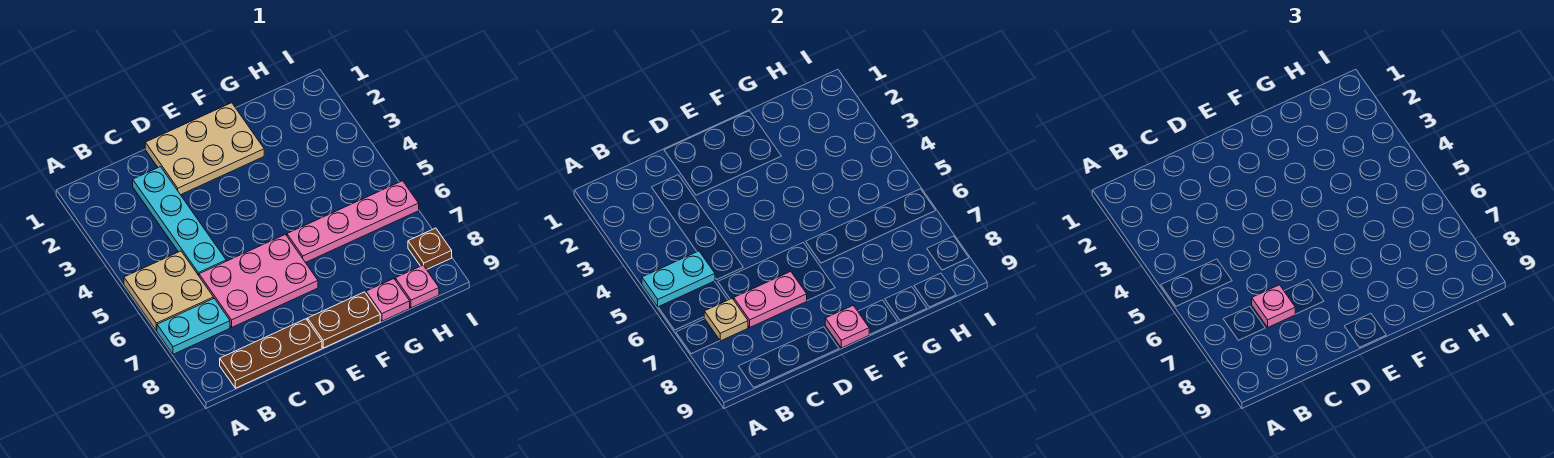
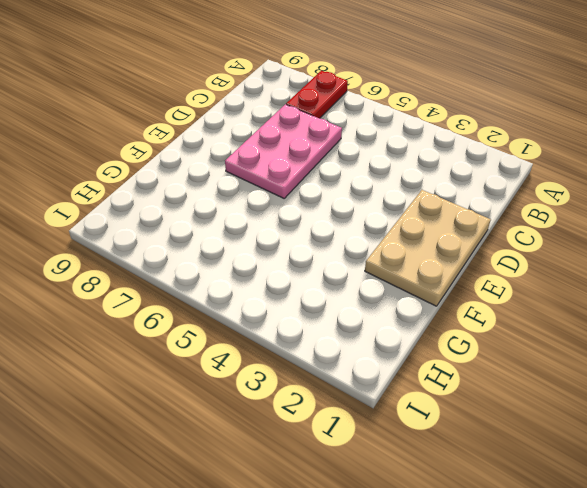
red 1x2 plate [286,71,348,118] -> cyan 1x2 plate [157,299,230,354]
none -> tan 2x2 plate [124,251,214,331]
none -> brown 1x3 plate [220,319,322,388]
none -> cyan 1x4 plate [133,167,226,276]

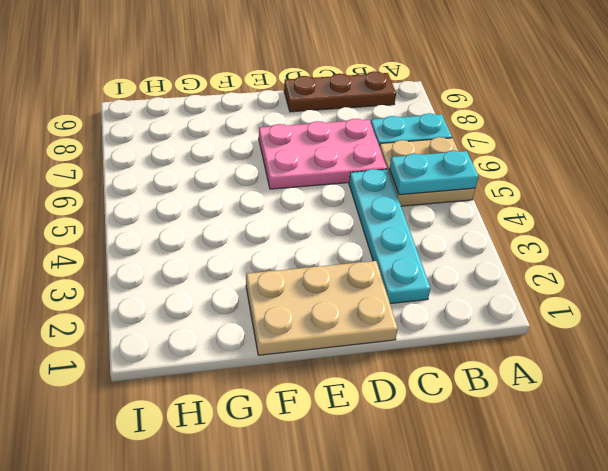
none -> brown 1x2 plate [307,292,380,348]
none -> pink 1x4 plate [287,181,419,263]
none -> pink 1x1 plate [366,279,410,321]

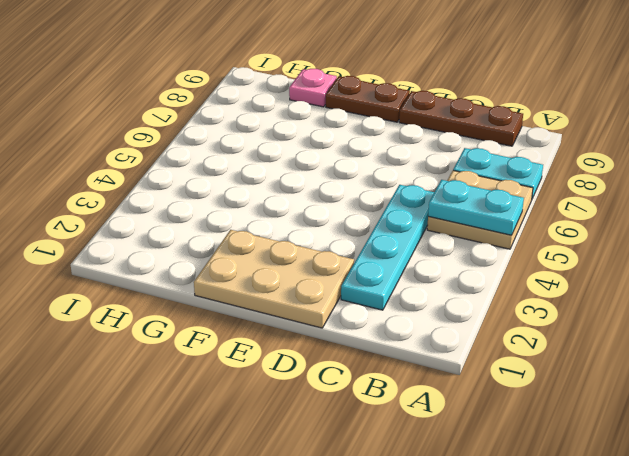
none -> pink 2x3 plate [199,234,318,327]
none -> pink 1x4 plate [287,181,419,263]
none -> pink 1x1 plate [395,265,439,308]

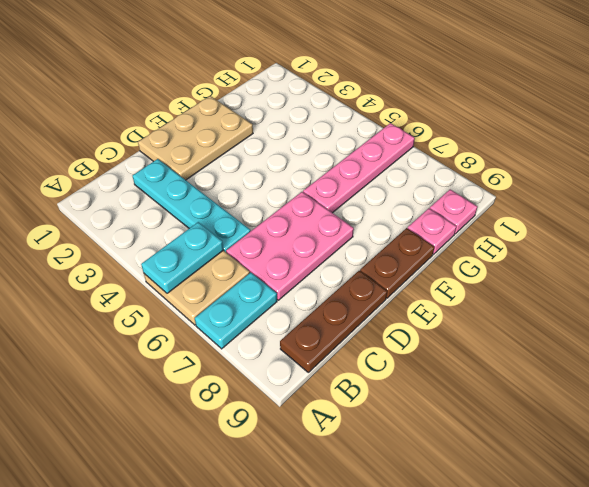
none -> brown 1x1 plate [408,228,452,270]
none -> tan 1x1 plate [704,299,748,341]
none -> pink 1x2 plate [734,272,807,327]

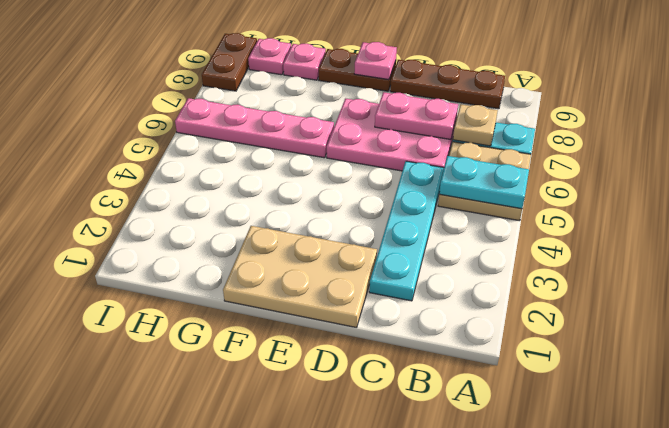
brown 1x2 plate [202,33,257,91] -> brown 1x1 plate [408,228,452,270]
none -> pink 1x1 plate [1252,285,1295,327]

